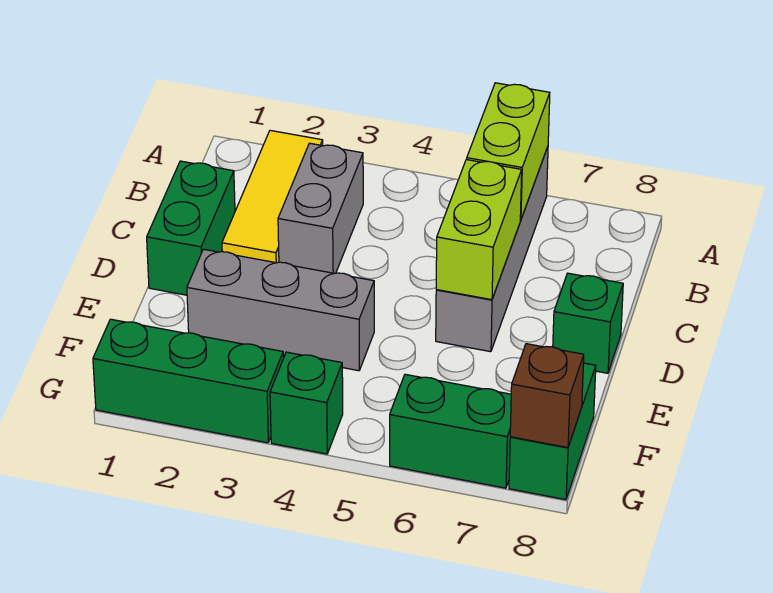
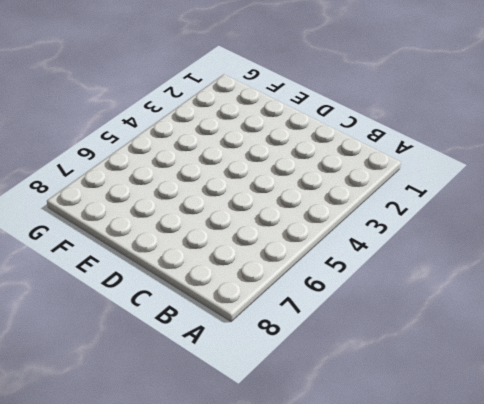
none -> yellow 1x3 tile [222,130,323,263]
none -> grey 1x4 brick [436,147,548,352]
none -> grey 1x2 brick [278,143,363,273]

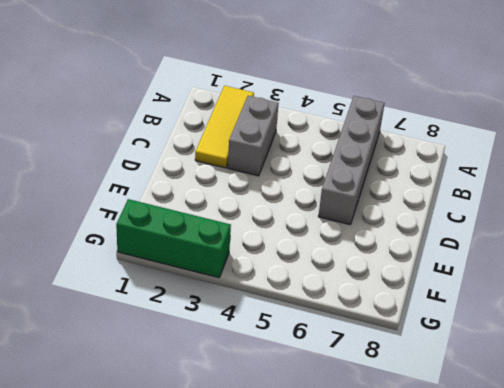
none -> green 1x2 brick [147,161,235,295]
none -> green 1x1 brick [553,273,623,373]
none -> grey 1x3 brick [187,249,374,371]

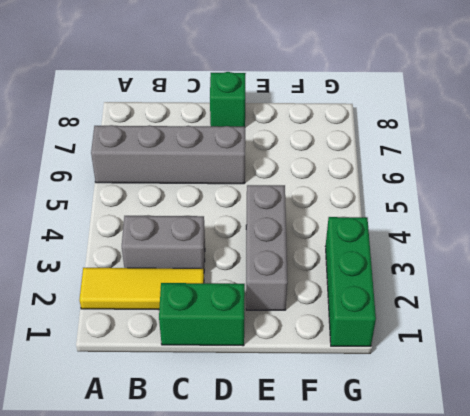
none -> green 1x2 brick [509,363,596,500]
none -> green 1x1 brick [270,352,343,454]
none -> green 1x2 brick [390,374,511,488]

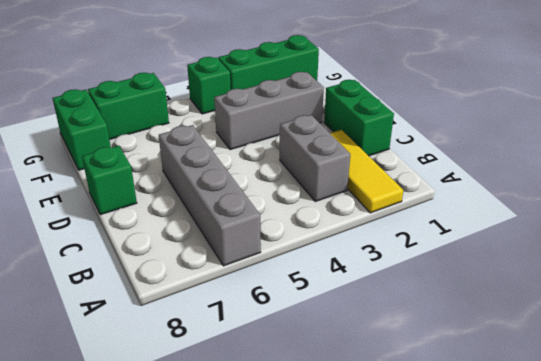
none -> lime 1x2 brick [467,83,550,220]
none -> lime 1x2 brick [436,160,522,300]
none -> brown 1x1 brick [510,344,584,448]

